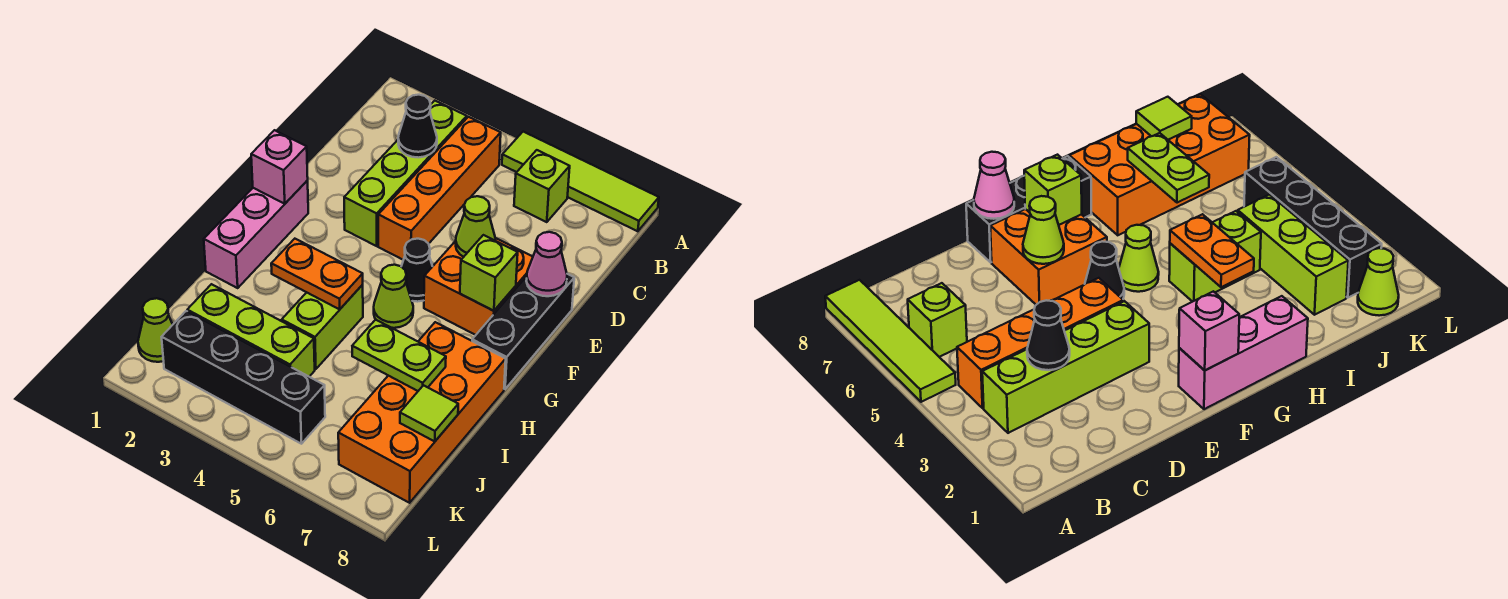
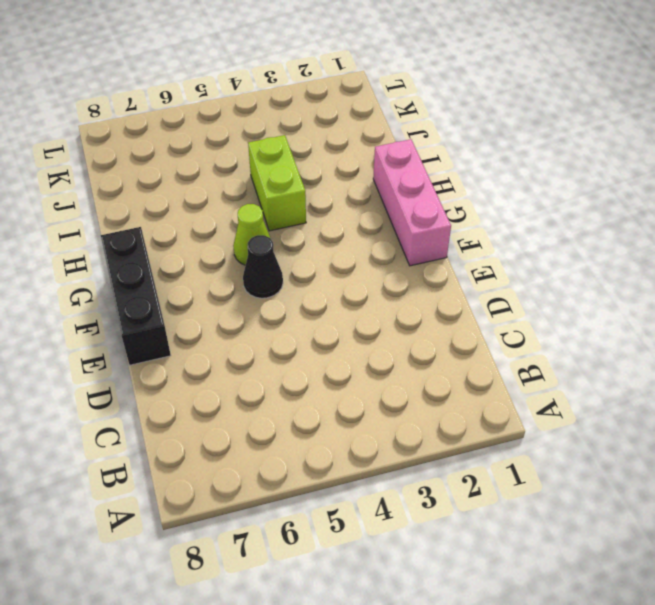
none -> lime 1x4 tile [502,132,659,231]
none -> lime 1x4 brick [344,101,467,246]
none -> orange 1x4 brick [378,117,501,260]

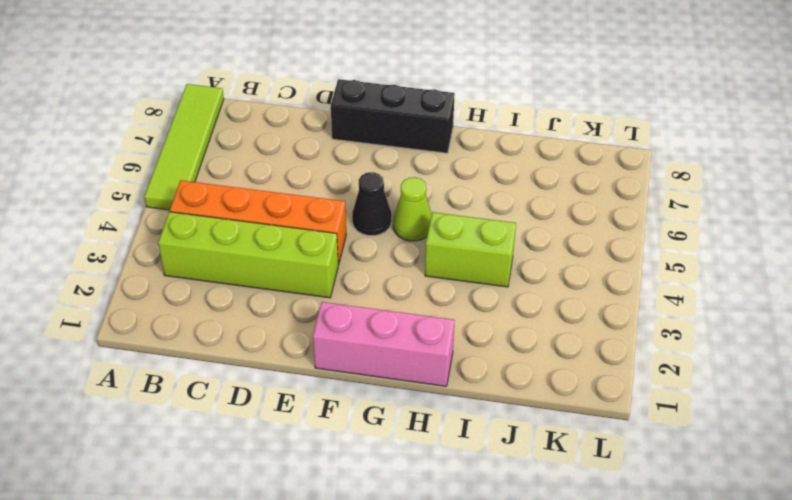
none -> lime 1x1 brick [514,150,570,222]
none -> orange 2x2 brick [424,238,533,335]
none -> orange 2x4 brick [338,322,506,503]

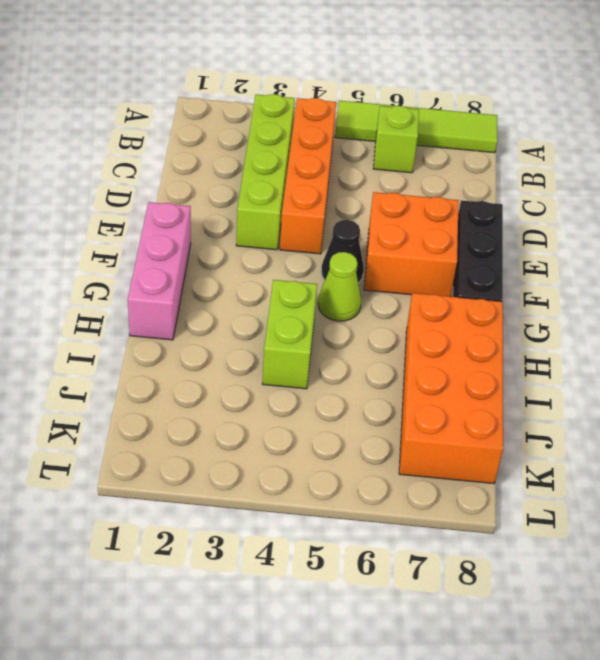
none -> lime 1x3 brick [187,284,315,377]
none -> lime 1x1 cone [138,298,173,362]
none -> black 1x4 brick [162,311,325,444]

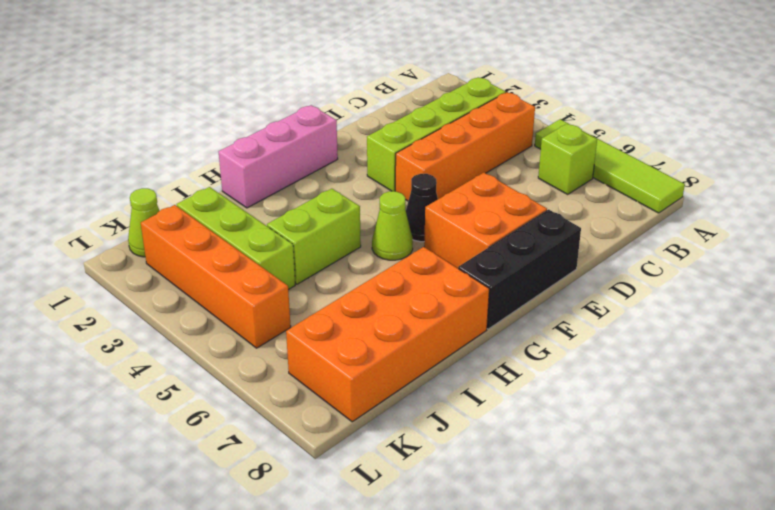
orange 1x4 brick [141,205,291,348] -> black 1x4 brick [162,311,325,444]
none -> black 1x1 cone [398,95,437,158]
none -> lime 1x1 cone [456,196,496,257]
none -> pink 1x1 cone [526,232,567,296]

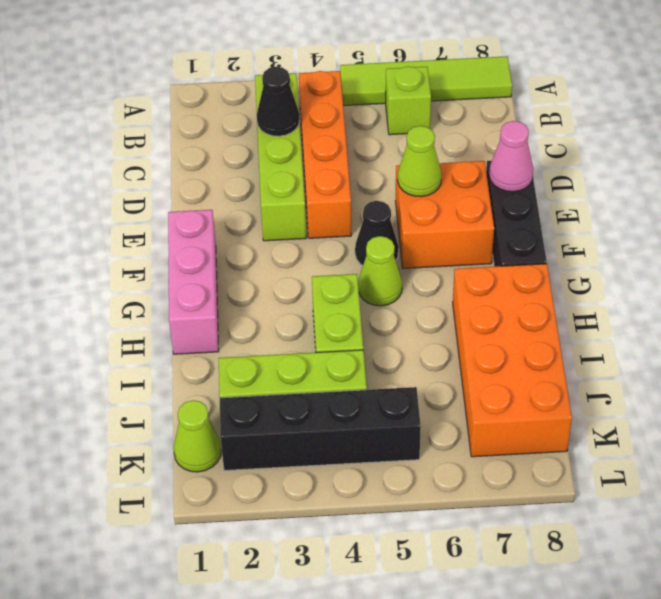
none -> pink 1x1 brick [251,130,308,204]
none -> lime 1x1 brick [460,235,518,311]
none -> orange 1x2 plate [271,239,363,309]

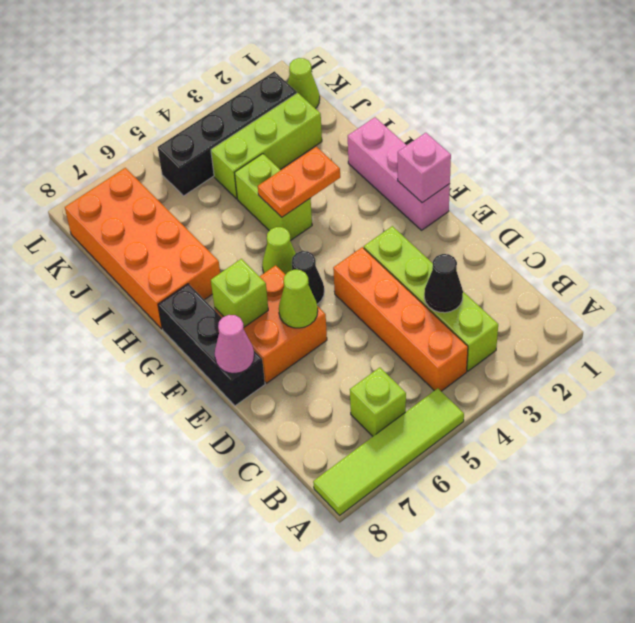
none -> lime 1x2 plate [352,320,446,391]
none -> lime 1x1 tile [400,385,458,442]

